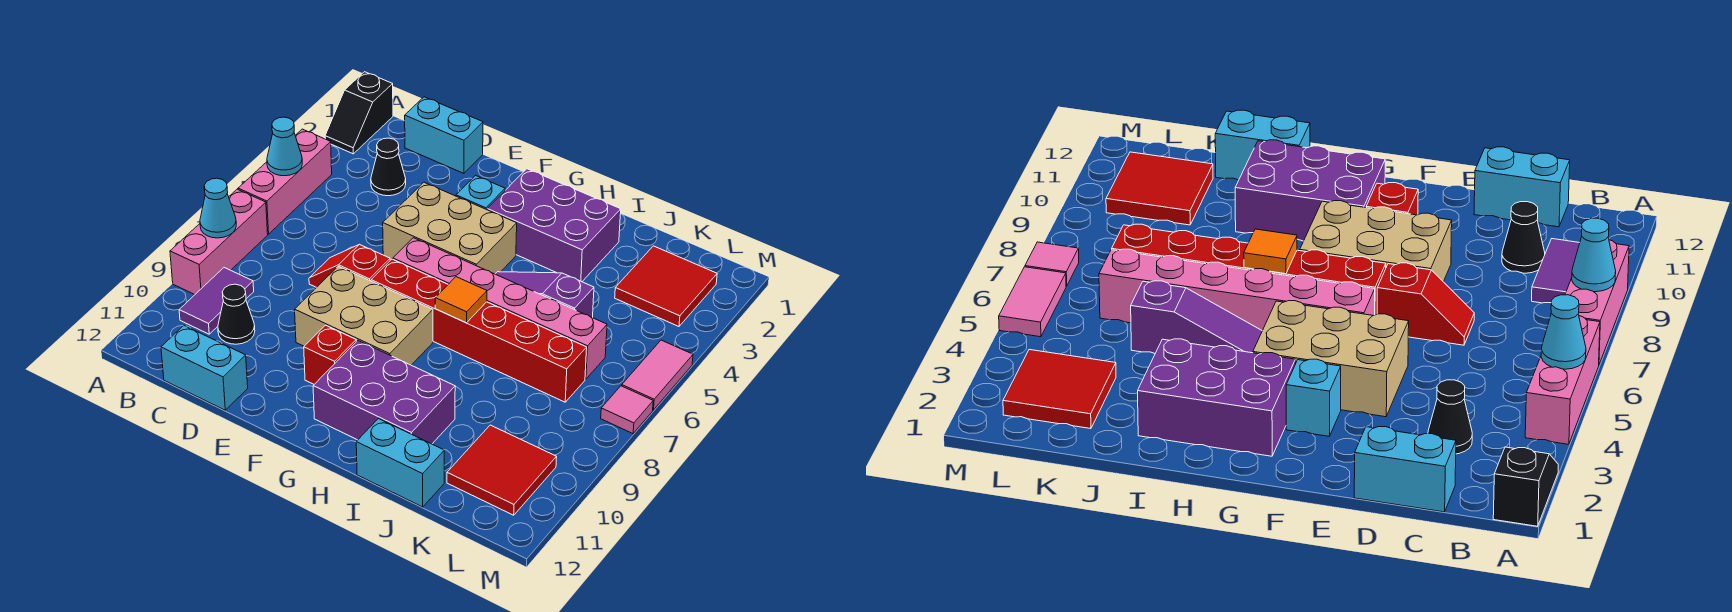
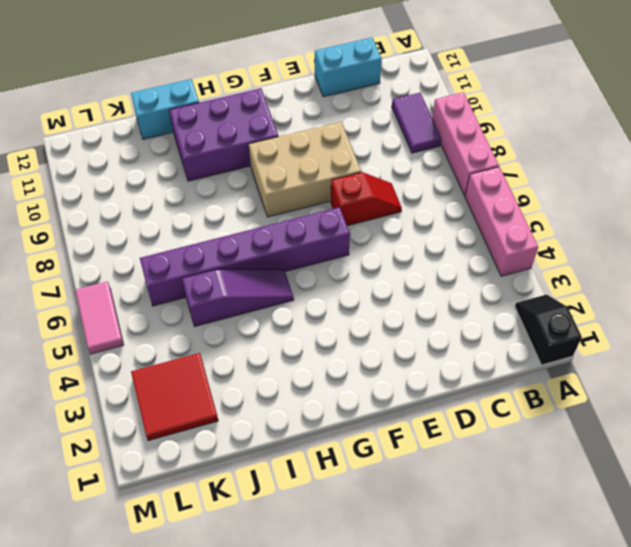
purple 1x6 brick [140,207,350,306] -> pink 1x6 brick [393,238,607,379]
none -> cyan 1x2 brick [405,97,483,173]
none -> black 1x1 cone [371,138,406,196]
none -> black 1x1 cone [218,284,255,344]

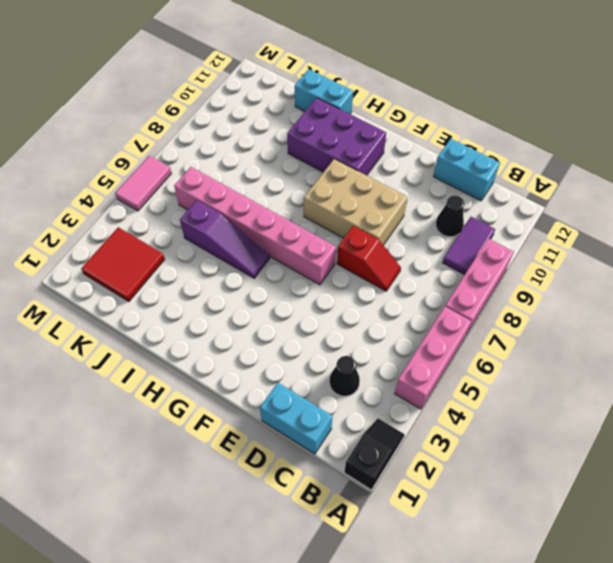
none -> tan 2x3 brick [383,182,517,274]
none -> cyan 1x1 brick [456,176,505,210]
none -> red 1x6 brick [371,259,587,402]

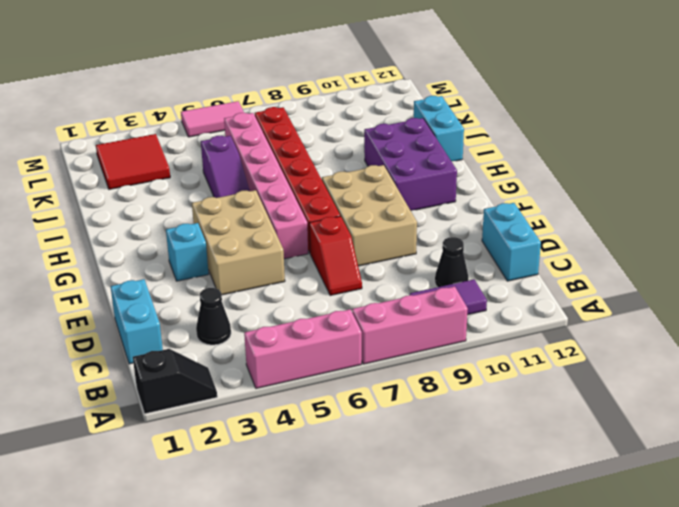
none -> red 1x1 brick [304,325,356,384]
none -> purple 2x3 brick [487,169,621,282]
none -> red 2x2 tile [447,425,557,515]

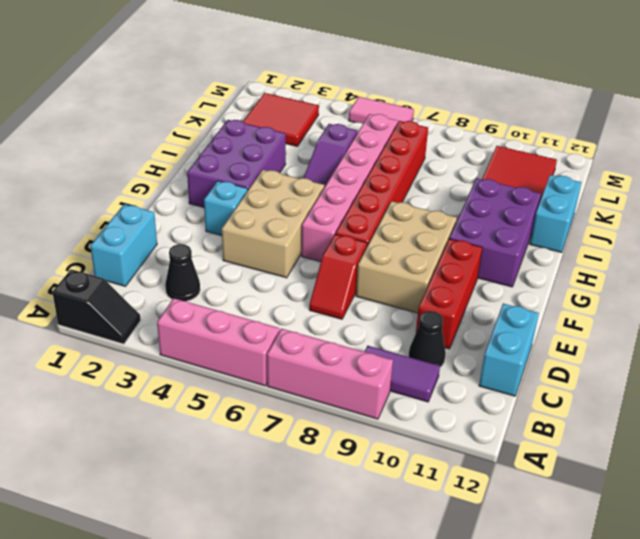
red 1x3 brick [416,239,482,349] -> red 1x1 brick [304,325,356,384]
none -> pink 1x1 tile [601,386,653,434]
none -> cyan 1x1 cone [267,117,302,176]
none -> cyan 1x1 cone [200,178,236,238]

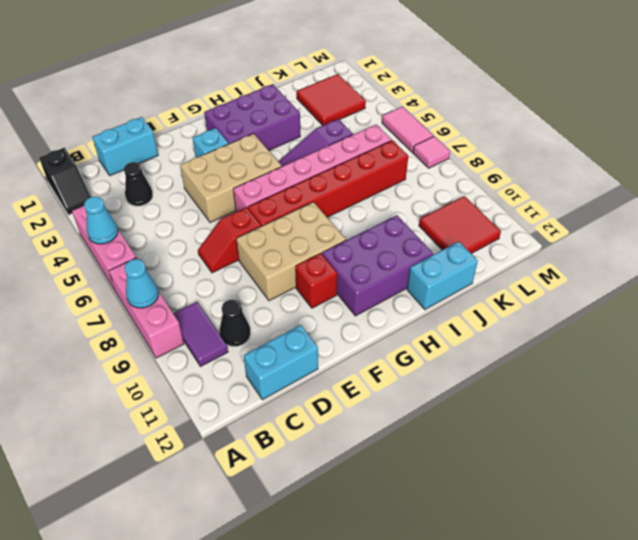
none -> orange 1x1 tile [435,277,487,323]

